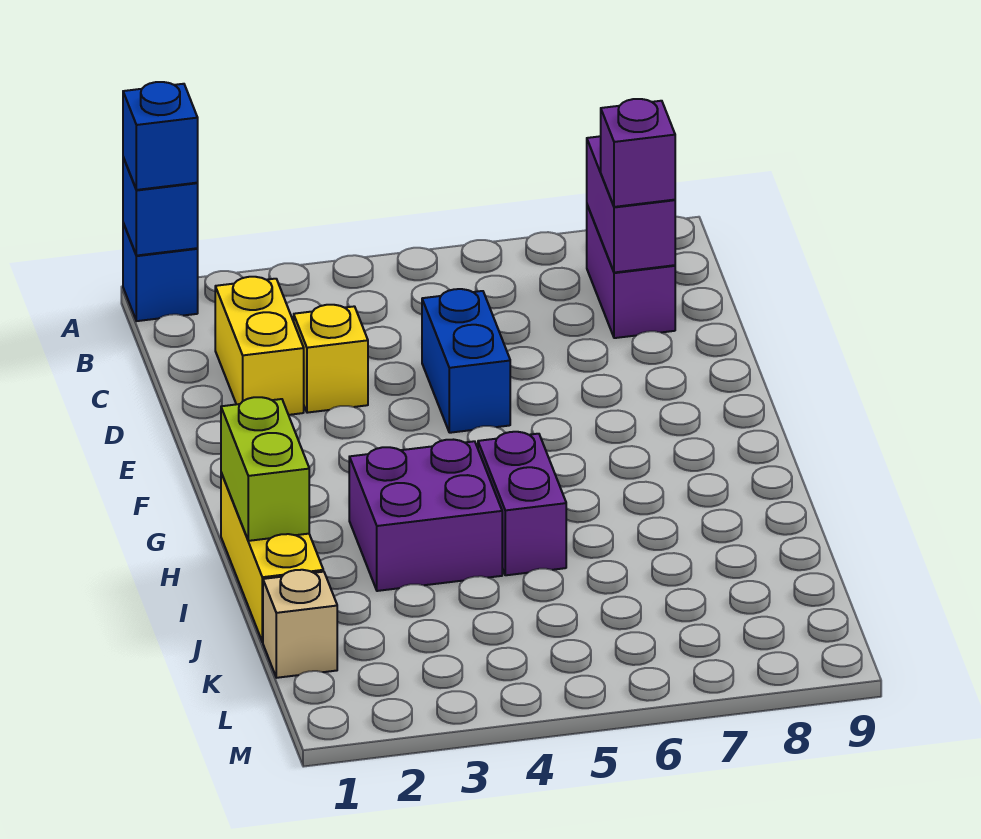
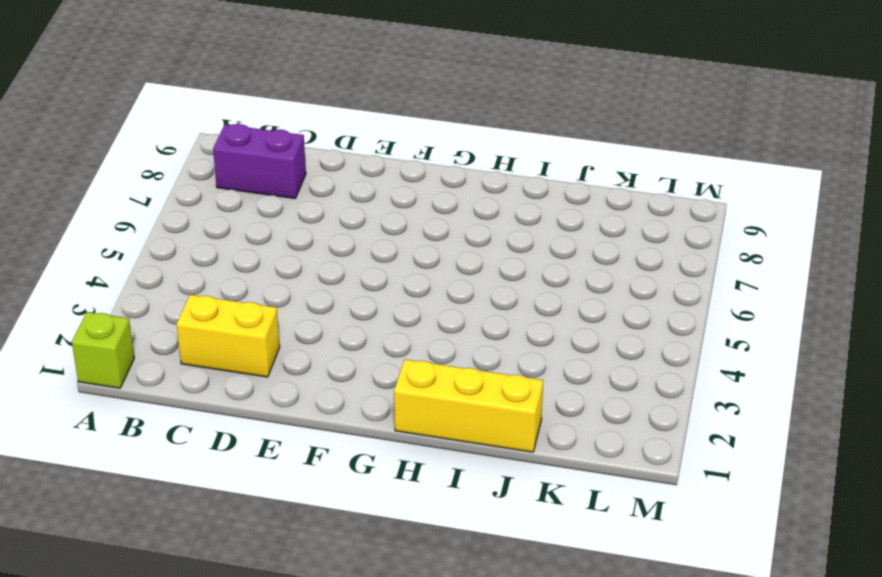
lime 1x1 brick [72,312,134,388] -> blue 1x1 brick [123,223,198,321]
none -> yellow 1x1 brick [294,305,368,413]
none -> blue 1x2 brick [422,289,510,433]
none -> purple 2x2 brick [349,440,502,591]

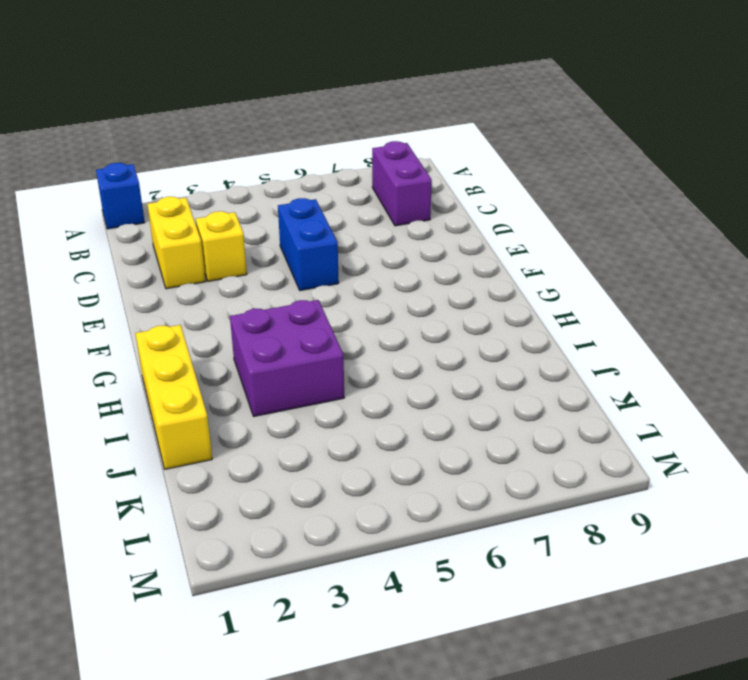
none -> purple 1x2 brick [478,432,566,575]
none -> tan 1x1 brick [263,570,337,678]
none -> blue 1x1 brick [123,157,198,256]

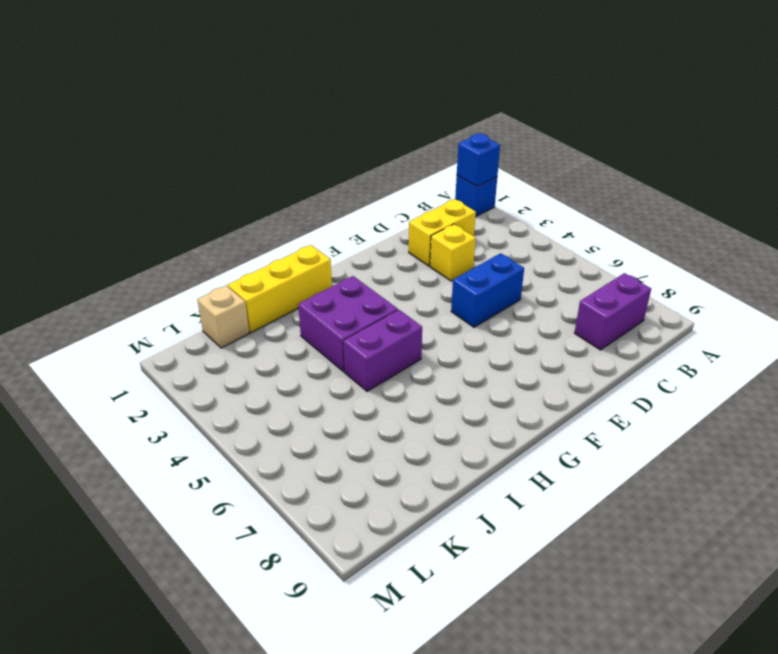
none -> purple 1x2 brick [587,136,675,273]
none -> lime 1x2 brick [221,397,309,541]
none -> blue 1x1 brick [123,82,198,190]

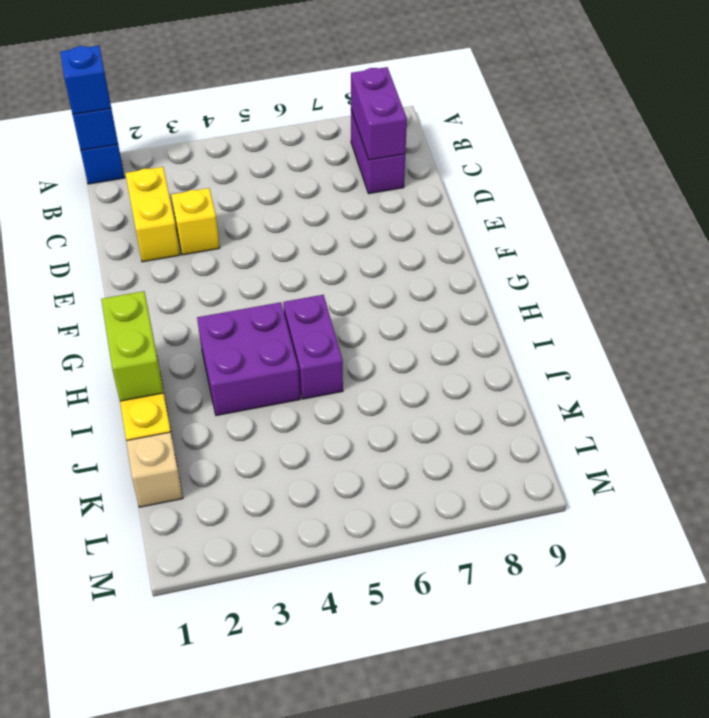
none -> blue 1x2 brick [422,289,510,433]
none -> purple 1x1 brick [601,99,675,207]

